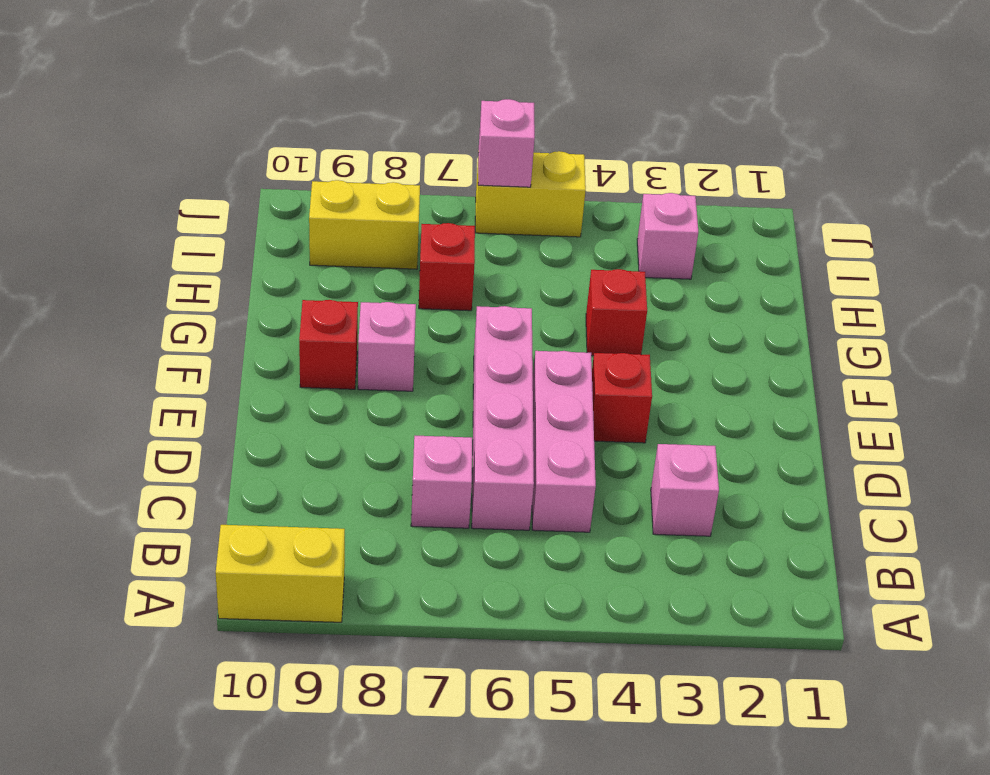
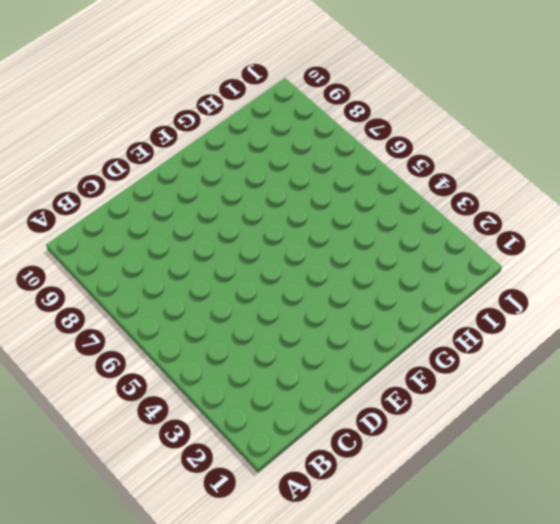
none -> yellow 1x2 brick [216,525,345,622]
none -> pink 1x1 brick [651,444,719,536]
none -> pink 1x3 brick [532,351,596,532]

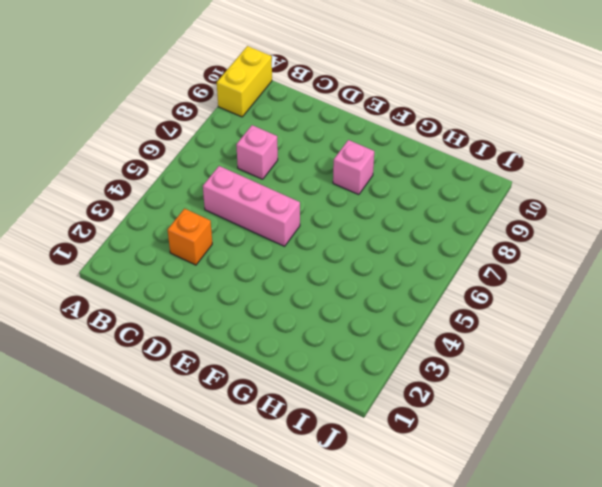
orange 1x1 brick [168,209,212,265] -> pink 1x1 brick [651,444,719,536]
none -> pink 1x4 brick [472,306,534,530]
none -> red 1x1 brick [592,353,652,443]
none -> red 1x1 brick [299,300,358,389]

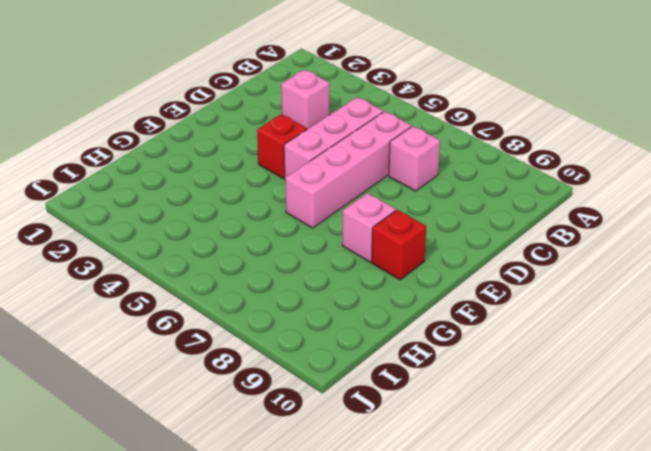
none -> yellow 1x2 brick [216,525,345,622]
none -> red 1x1 brick [586,269,647,356]
none -> red 1x1 brick [419,223,475,311]

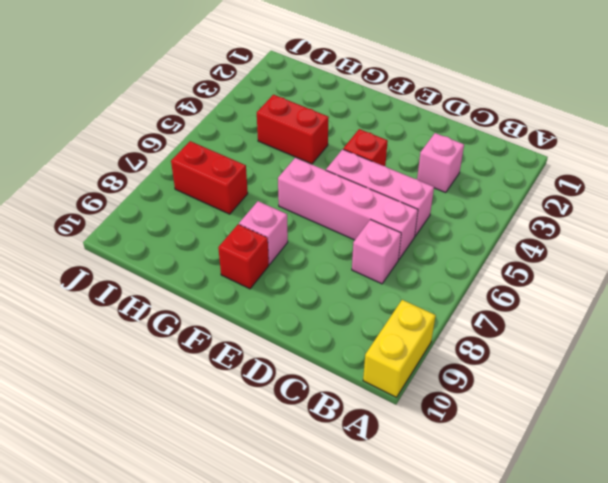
red 1x2 brick [257,95,329,164] -> red 1x1 brick [586,269,647,356]
red 1x2 brick [171,141,248,214] -> red 1x1 brick [419,223,475,311]
none -> pink 1x1 brick [637,193,698,279]
none -> yellow 1x2 brick [309,180,420,269]
none -> yellow 1x2 brick [475,151,586,237]

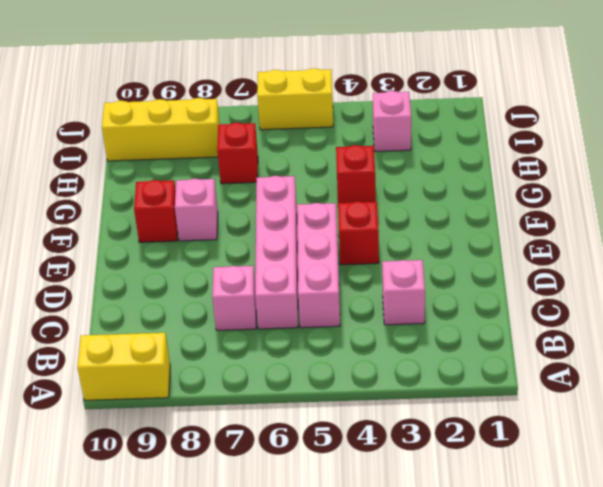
yellow 1x3 brick [102,98,220,161] -> yellow 1x2 brick [309,180,420,269]
none -> pink 1x1 brick [478,99,535,187]

